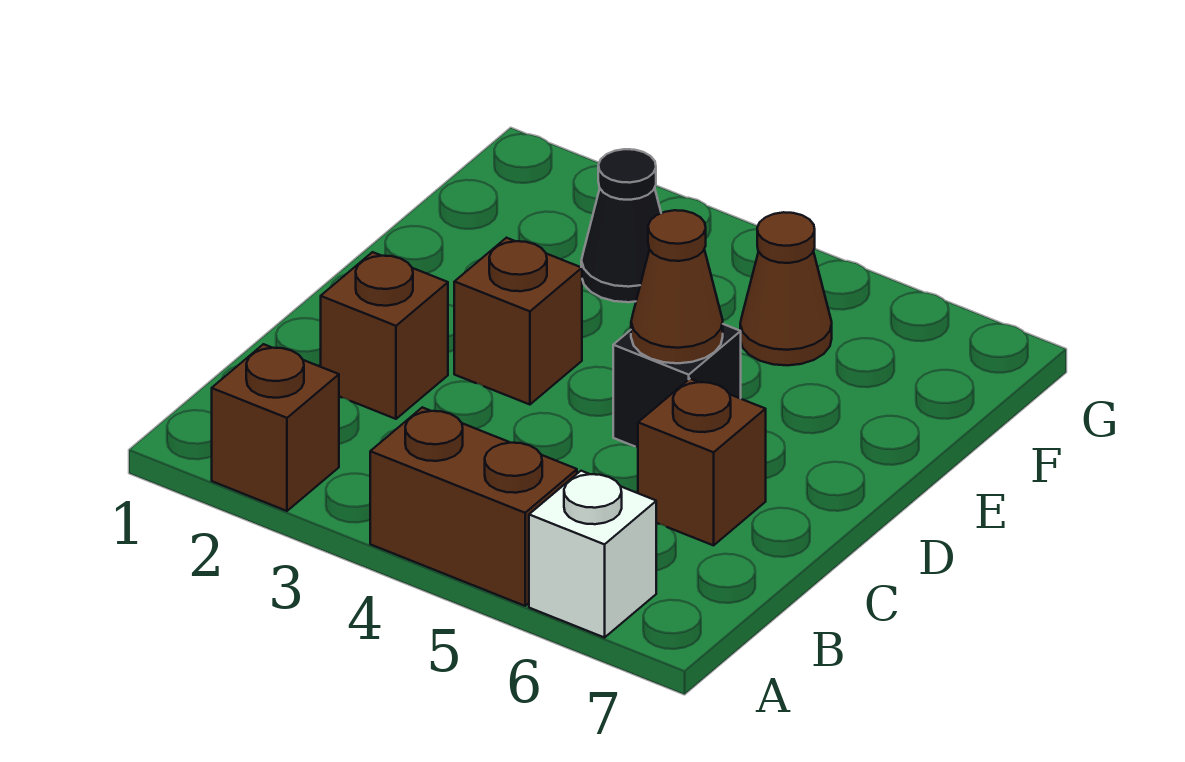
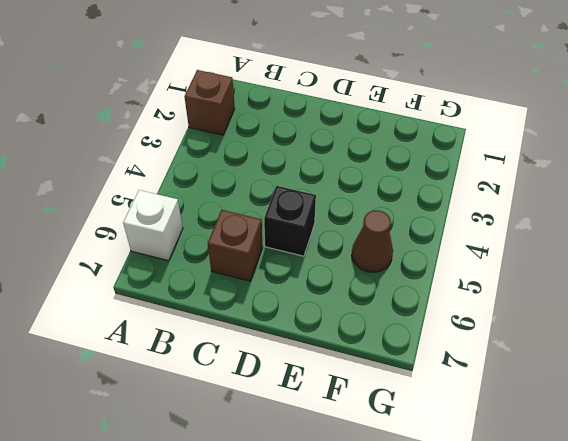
none -> brown 1x2 brick [370,407,577,606]
none -> brown 1x1 brick [321,252,448,419]

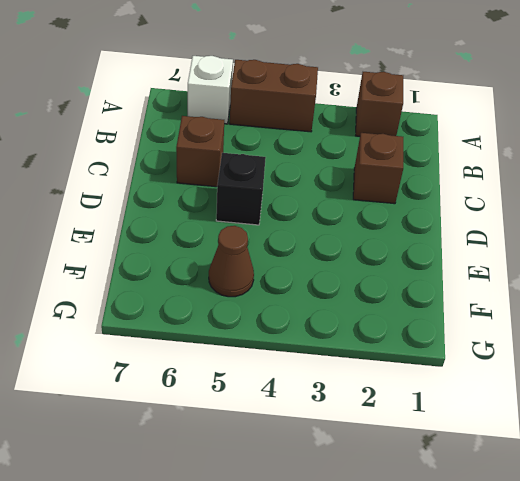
none -> brown 1x1 brick [454,238,582,405]
none -> black 1x1 cone [581,149,661,302]

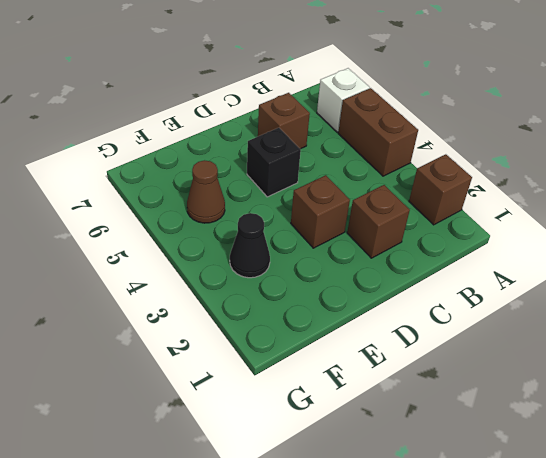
none -> brown 1x1 cone [631,210,723,363]

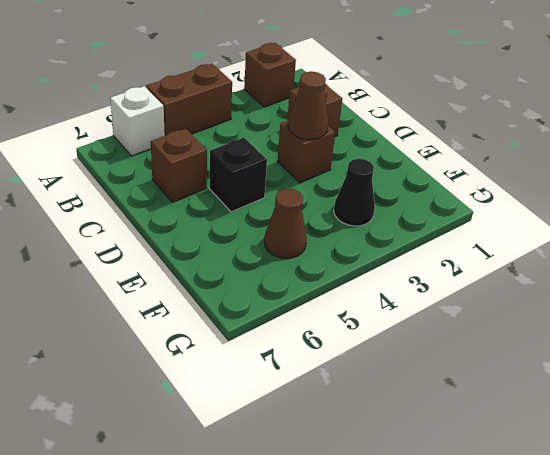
brown 1x1 cone [288,71,328,140] -> brown 1x1 cone moved to [631,210,723,363]

